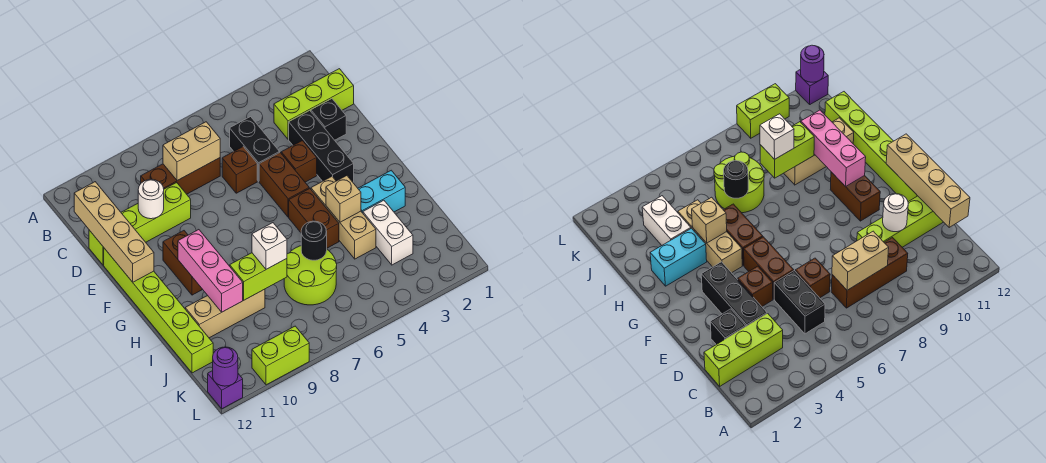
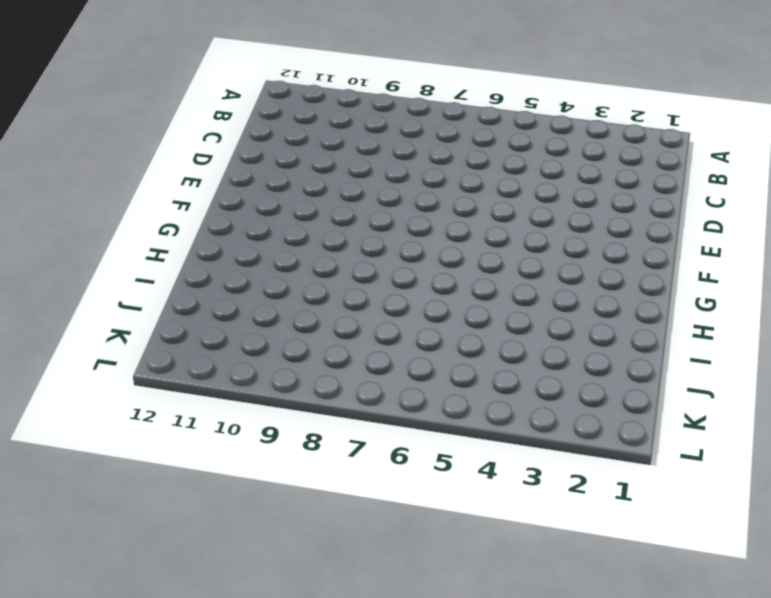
none -> lime 1x3 brick [274,69,354,139]
none -> black 1x2 brick [230,117,280,181]
none -> brown 1x3 brick [141,158,220,194]

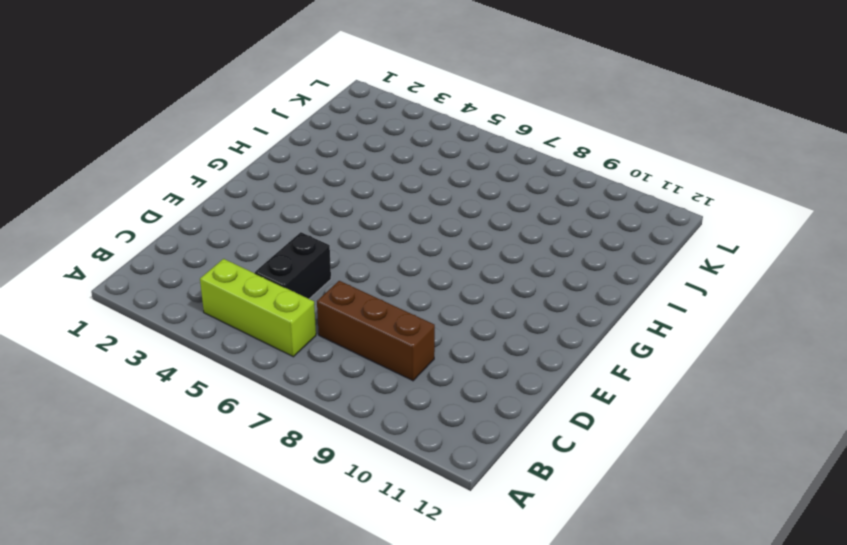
lime 1x3 brick [200,259,316,357] -> lime 1x3 brick moved to [274,69,354,139]
none -> black 1x1 brick [311,99,346,140]
none -> black 1x3 brick [289,111,354,182]
none -> brown 1x1 brick [222,147,257,193]

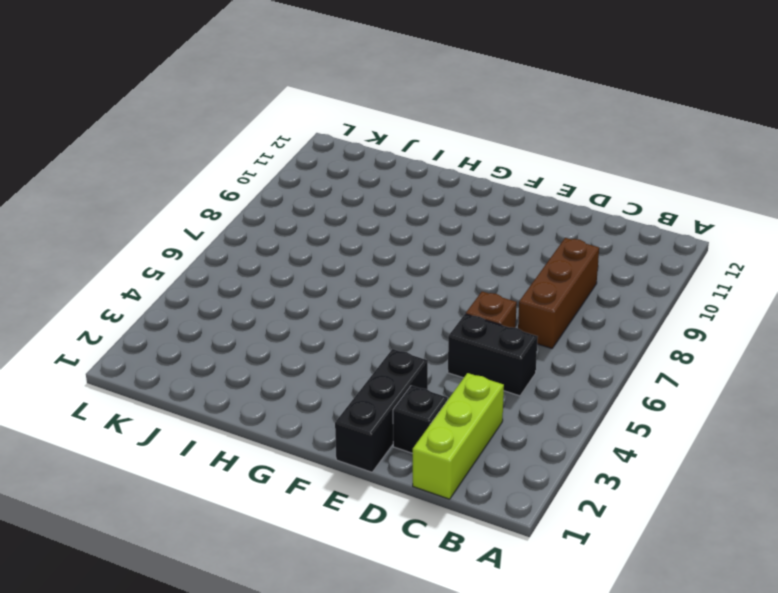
black 1x3 brick [335,349,428,472] -> black 1x3 brick turned to [289,111,354,182]
none -> lime 1x4 brick [89,182,191,265]
none -> brown 1x1 brick [281,141,317,182]
none -> brown 1x2 brick [259,153,309,217]

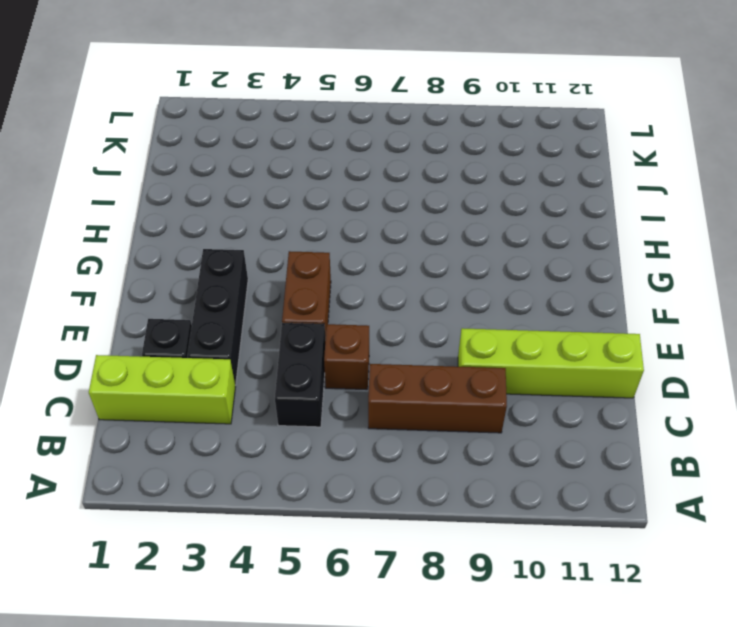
none -> brown 1x1 brick [281,141,317,182]
none -> lime 1x6 brick [104,248,213,373]
none -> brown 1x2 brick [163,231,203,295]

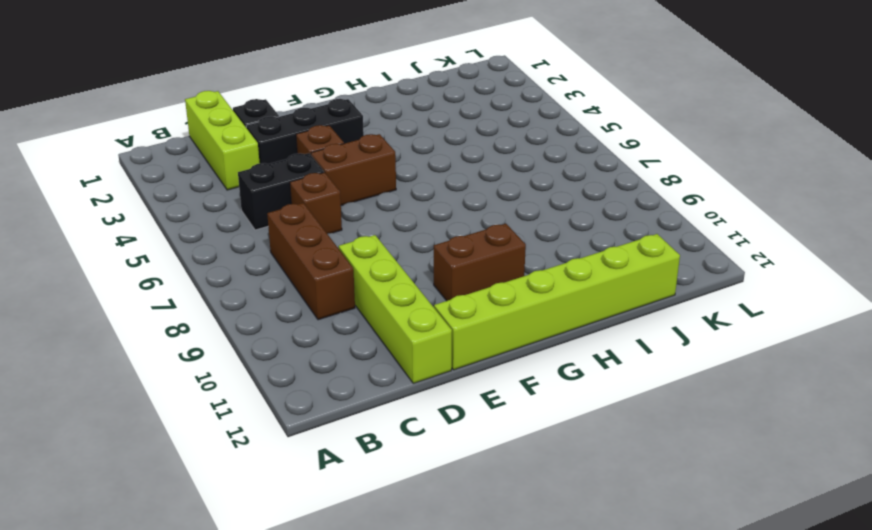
none -> tan 1x3 brick [311,177,376,259]
none -> brown 1x2 brick [289,188,339,248]
none -> cyan 1x2 brick [358,170,405,213]

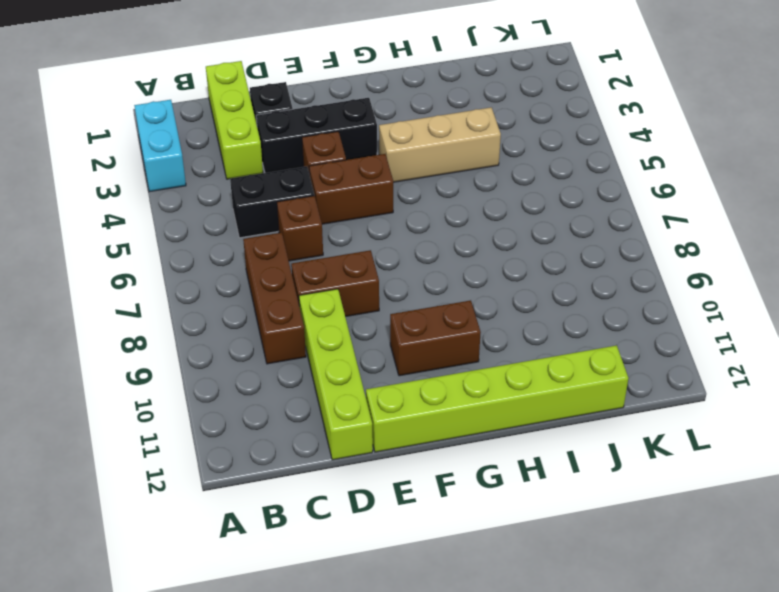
cyan 1x2 brick [134,100,186,192] -> cyan 1x2 brick moved to [358,170,405,213]
brown 1x2 brick [291,250,379,317] -> brown 1x2 brick moved to [289,188,339,248]
none -> white 1x2 brick [363,200,413,265]
none -> lime 2x2 round brick [284,246,337,305]
none -> tan 1x3 brick [185,289,265,338]

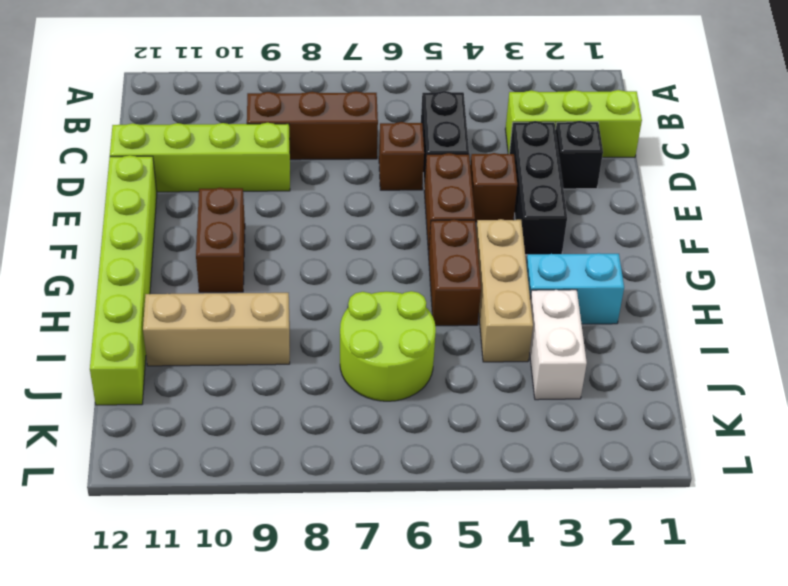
none -> lime 1x2 brick [252,326,309,385]
none -> purple 1x1 brick [208,371,243,409]
none -> tan 1x2 brick [163,122,220,181]

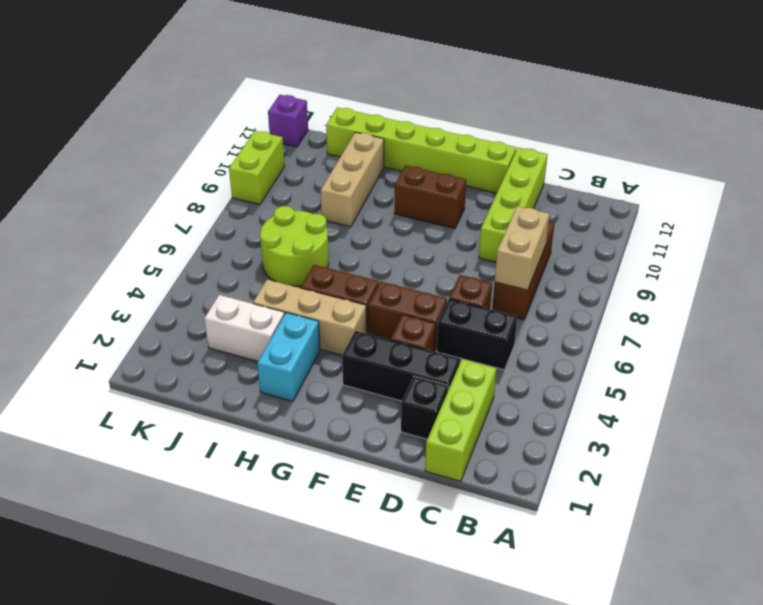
none -> tan 1x4 brick [74,182,154,282]
none -> white 1x1 round brick [138,180,164,219]
none -> pink 1x3 brick [178,230,243,312]

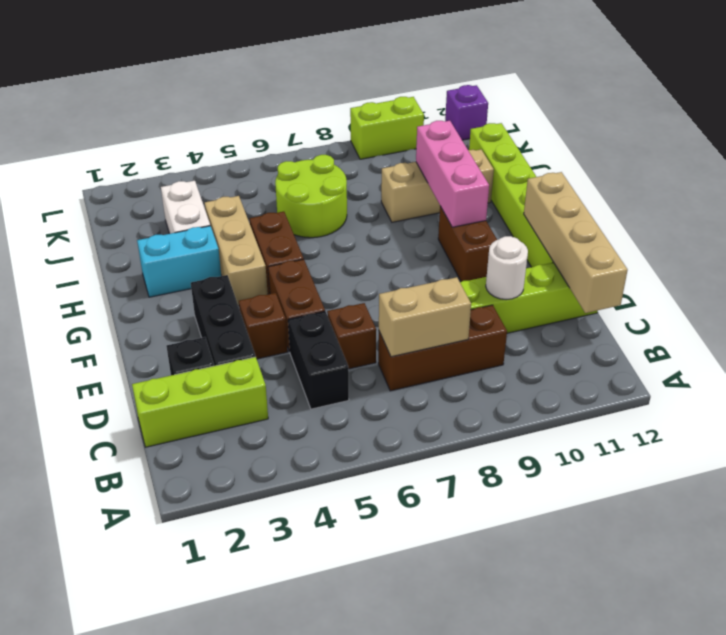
none -> tan 1x1 brick [326,176,361,222]
none -> black 1x1 round brick [301,221,327,260]
none -> lime 1x2 brick [230,253,287,300]

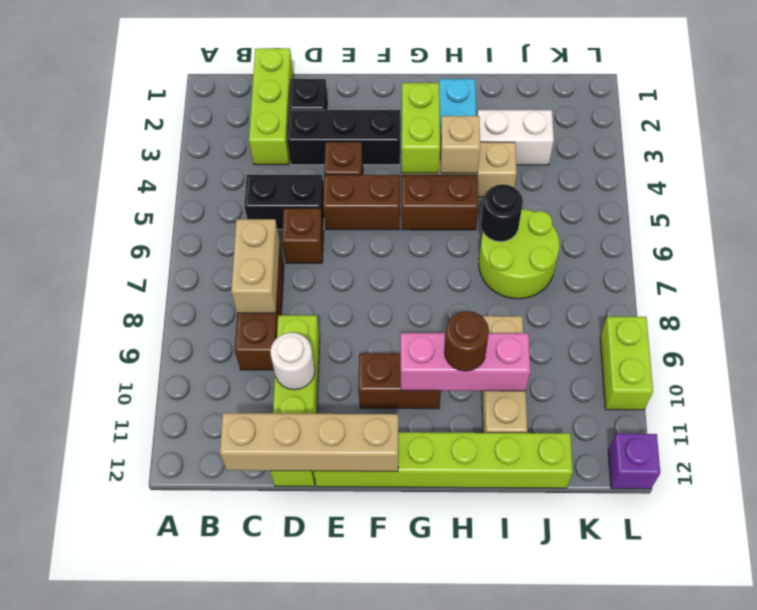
lime 1x2 brick [402,83,440,173] -> lime 1x2 brick moved to [230,253,287,300]
brown 1x1 round brick [444,311,489,371] -> none
none -> purple 1x1 round brick [213,347,238,386]
none -> white 1x1 brick [252,223,287,269]

